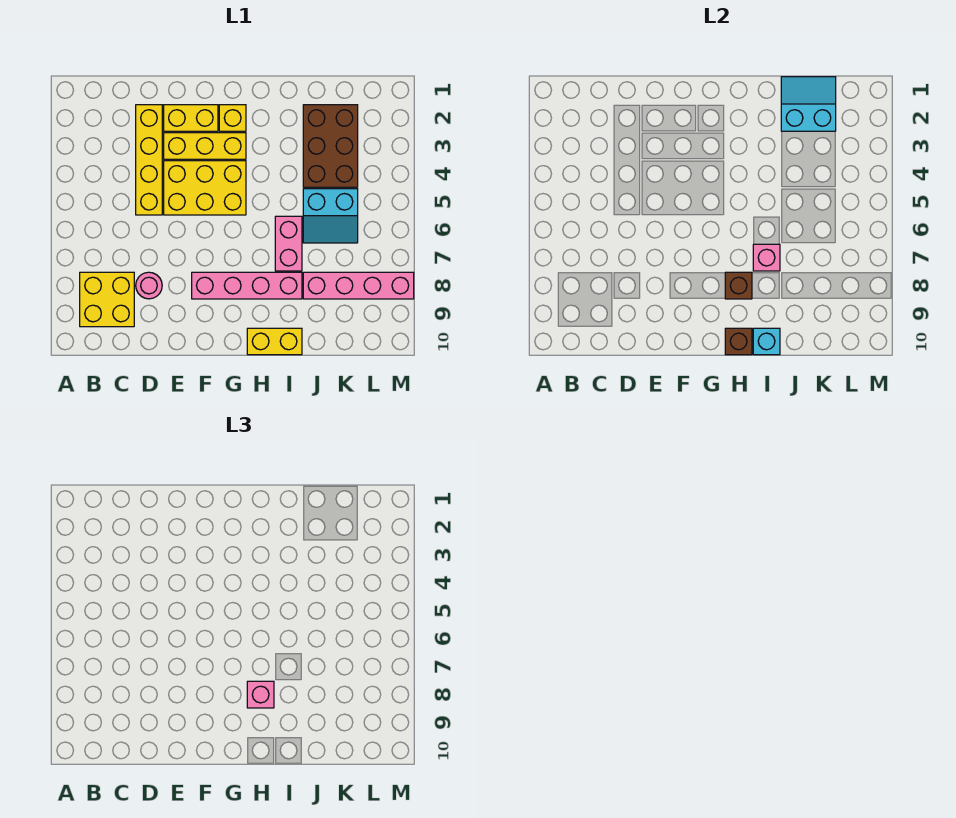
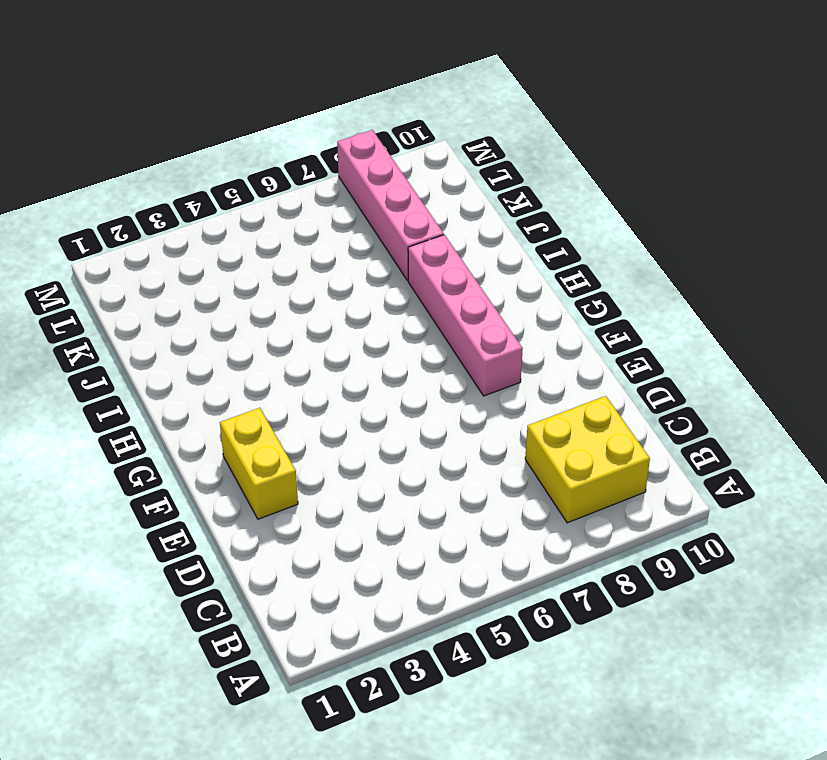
none -> yellow 1x4 brick [136,105,162,215]
none -> pink 1x1 round brick [136,272,162,299]
none -> yellow 1x3 brick [164,133,246,159]

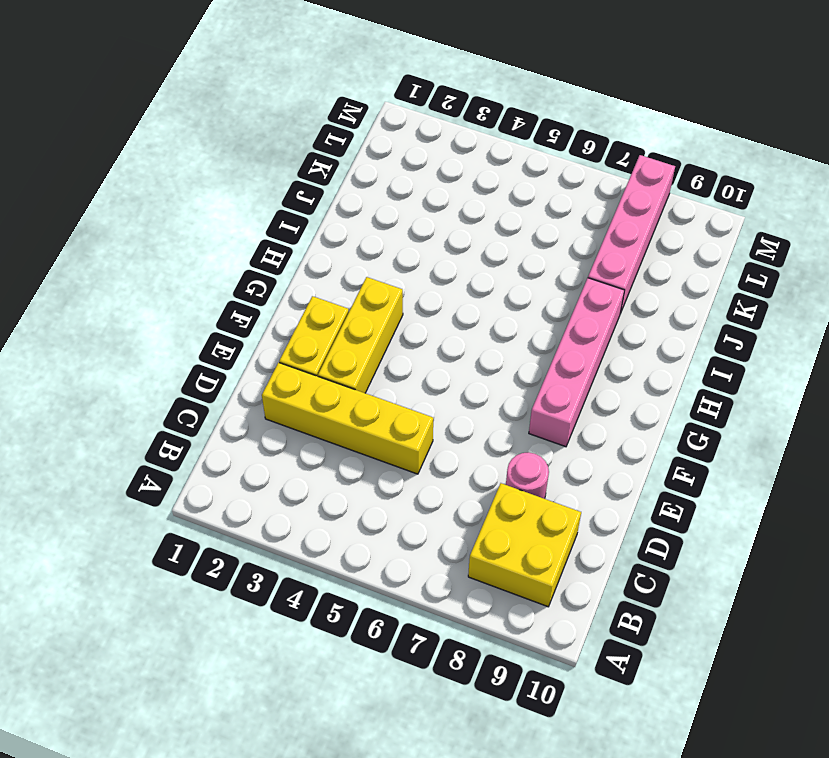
none -> yellow 2x3 brick [164,161,246,215]
none -> yellow 1x1 brick [219,105,246,131]
none -> yellow 1x2 brick [247,328,302,355]

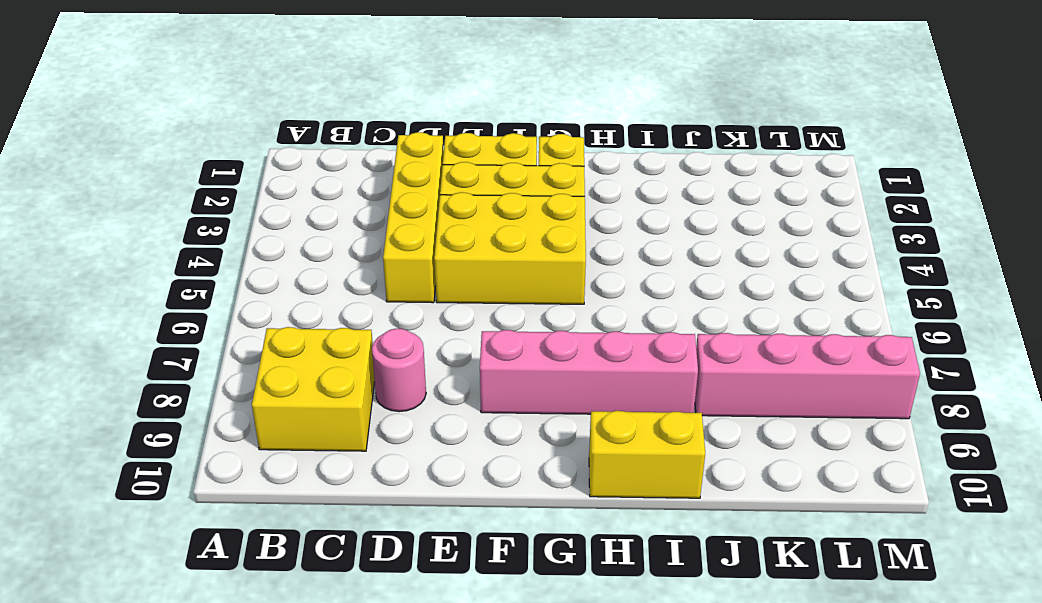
none -> pink 1x2 brick [275,216,302,271]
none -> brown 2x3 brick [303,105,358,187]
none -> cyan 2x2 slope [303,189,358,243]

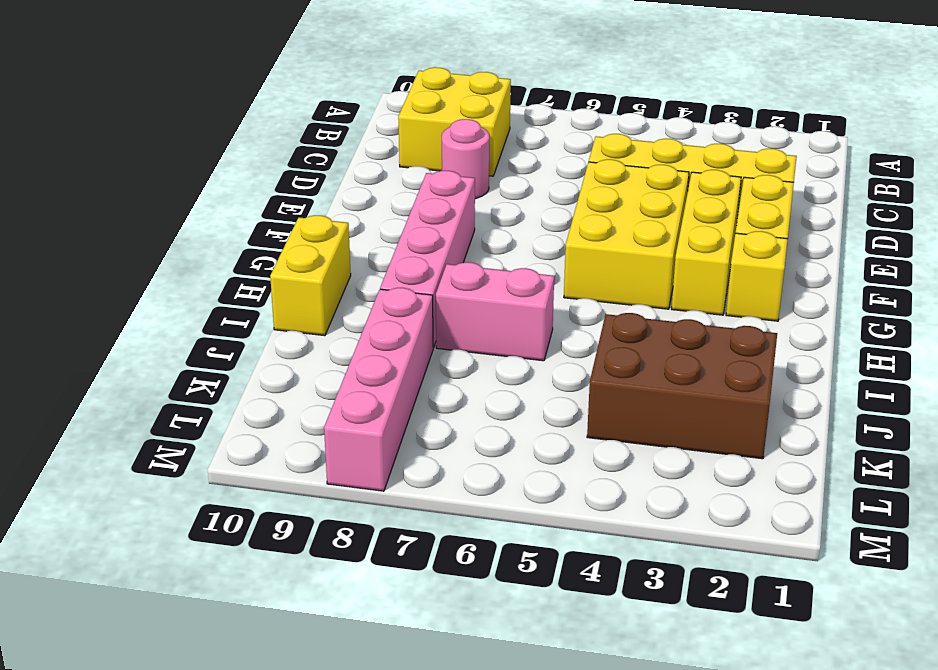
none -> cyan 2x2 slope [303,189,358,243]
none -> brown 1x1 brick [725,272,752,299]
none -> brown 1x1 brick [725,328,752,355]

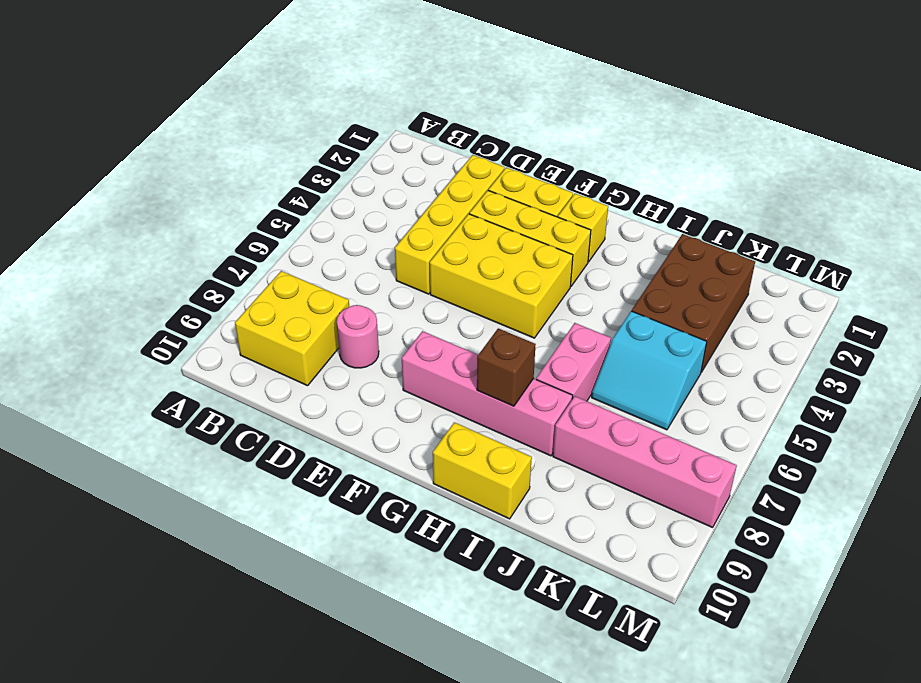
none -> brown 1x1 brick [725,328,752,355]
none -> pink 1x1 brick [753,244,780,271]
none -> cyan 1x1 brick [753,328,780,355]

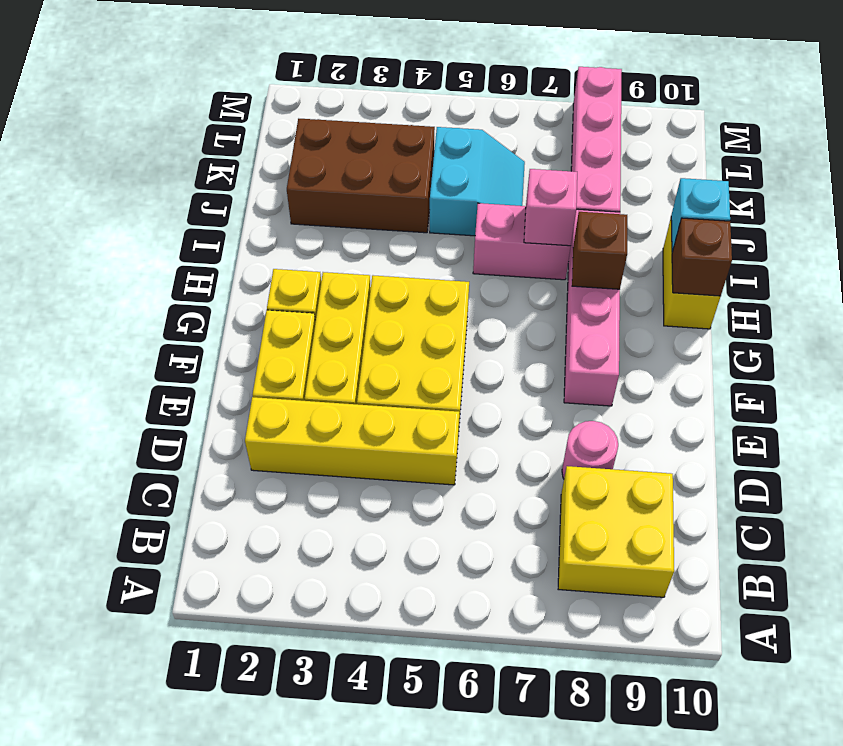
none -> cyan 2x2 slope [781,77,836,131]
none -> pink 1x1 brick [247,681,274,708]

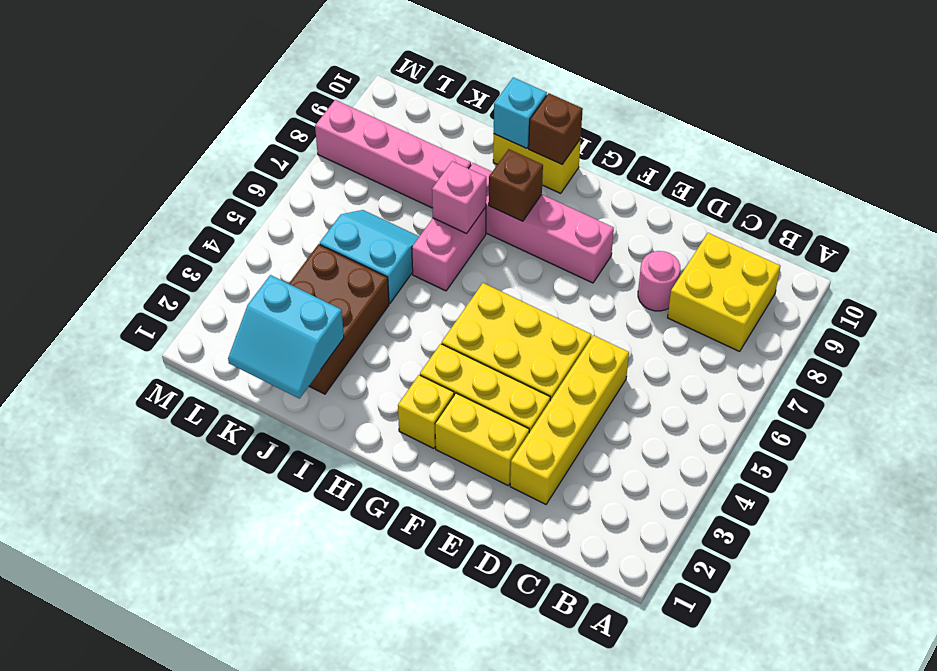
none -> pink 1x1 brick [247,681,274,708]

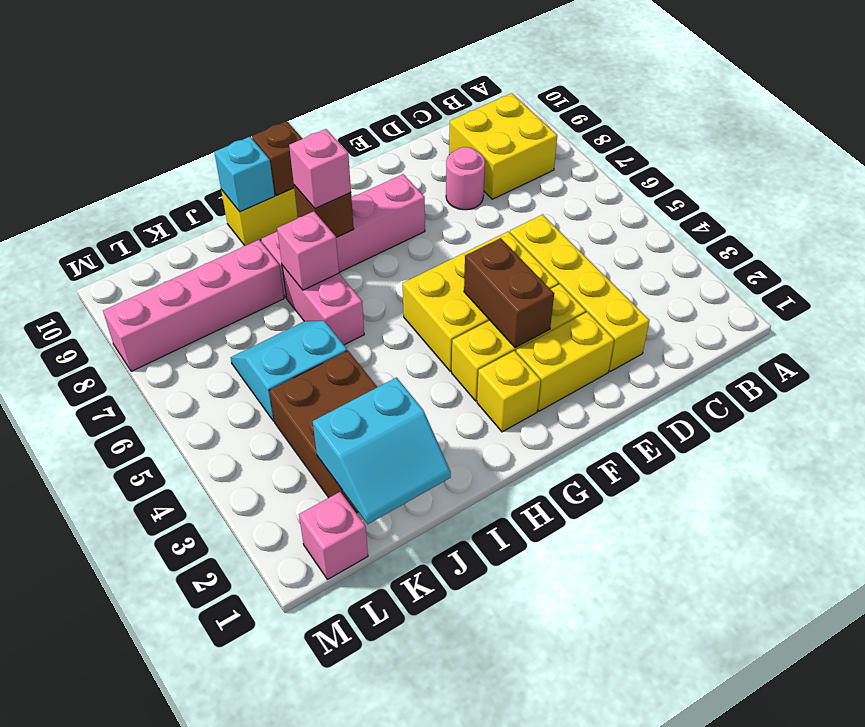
brown 1x2 brick [464,238,554,348] -> none
pink 1x1 brick [299,492,368,580] -> none

